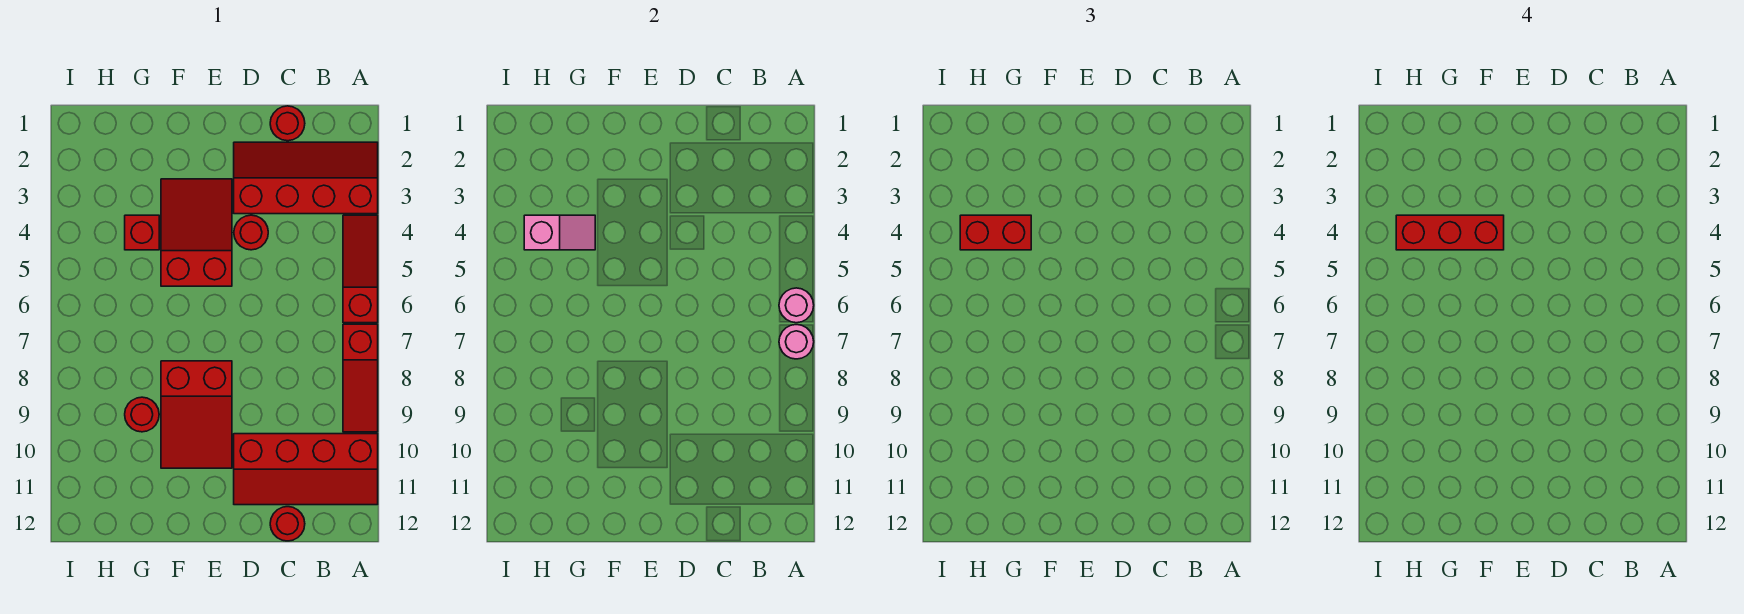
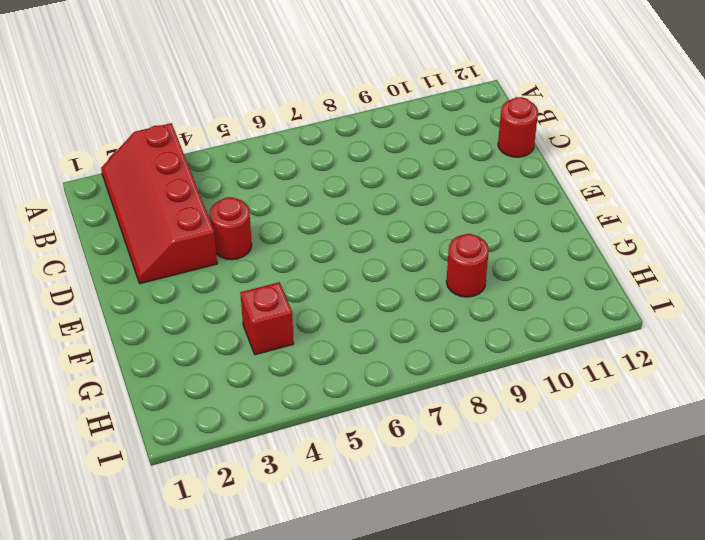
none -> red 1x3 slope [343,215,378,323]
none -> red 1x3 slope [343,324,378,432]
none -> red 2x4 slope [234,434,378,505]

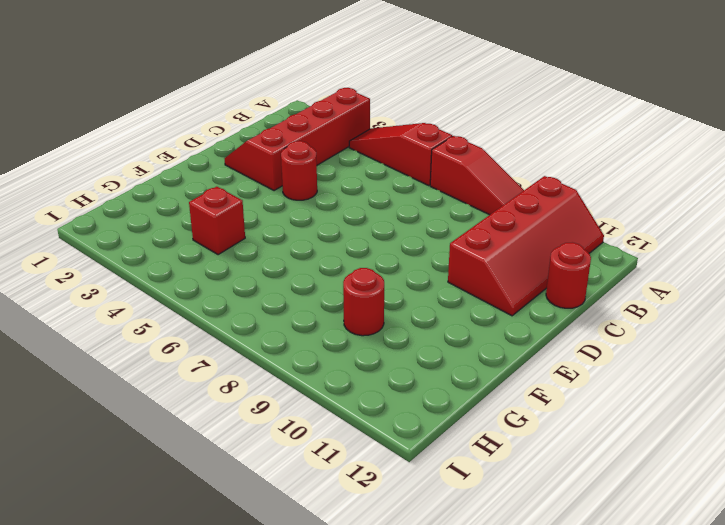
none -> red 1x1 round brick [270,106,305,141]
none -> red 2x3 slope [161,179,232,286]
none -> red 2x3 slope [161,361,232,468]

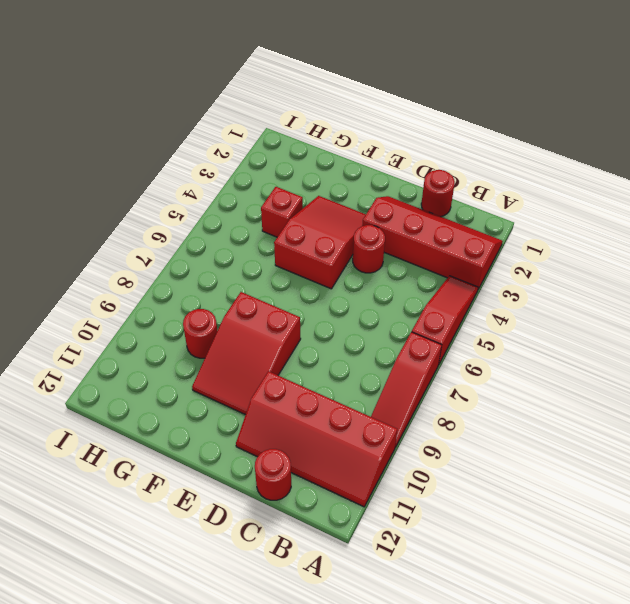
none -> pink 1x1 round brick [779,288,814,323]
none -> pink 1x1 round brick [779,325,814,359]
none -> pink 1x2 slope [524,215,595,250]

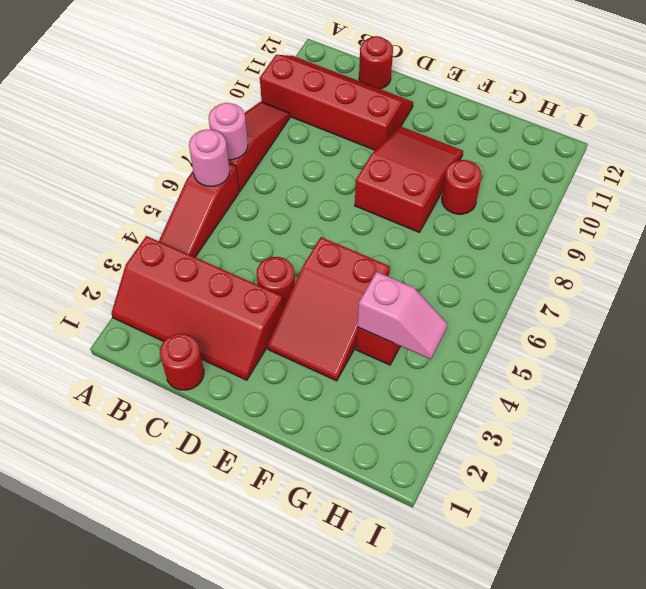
pink 1x2 slope [357,272,448,359] -> pink 1x2 slope turned to [524,215,595,250]
none -> red 1x2 brick [960,215,1031,250]
none -> red 1x3 brick [1396,215,1504,250]

